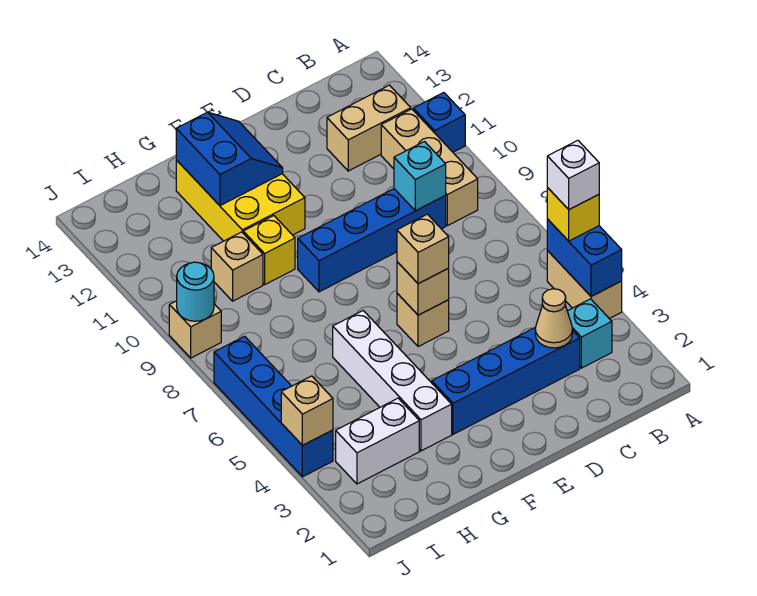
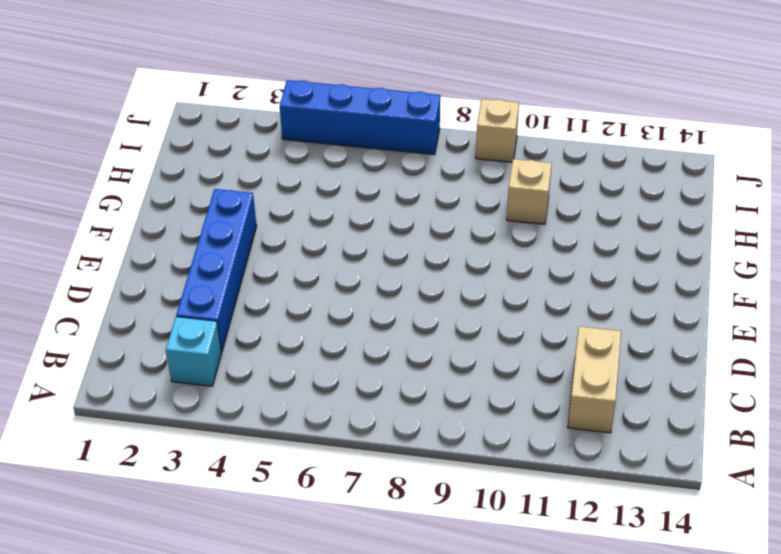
none -> tan 1x2 brick [547,251,622,319]
none -> blue 1x1 brick [413,93,465,152]
none -> tan 1x3 brick [381,109,478,226]

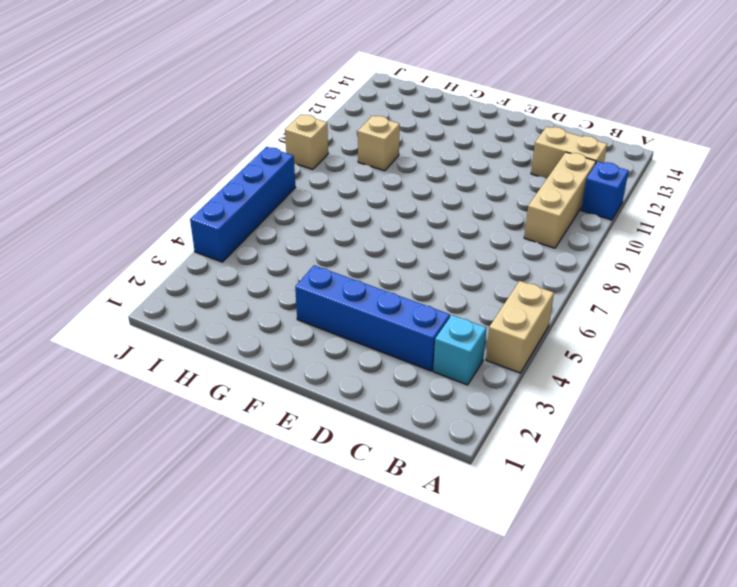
none -> blue 1x4 brick [298,189,446,292]
none -> tan 1x1 brick [397,293,449,347]
none -> yellow 2x3 brick [176,160,305,241]

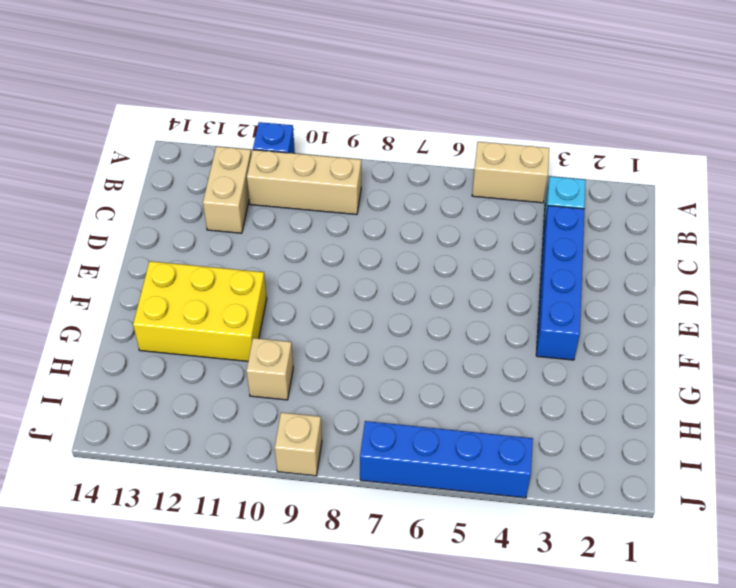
none -> blue 1x4 brick [298,189,446,292]
none -> tan 1x1 brick [397,293,449,347]
none -> white 1x4 brick [333,311,452,451]

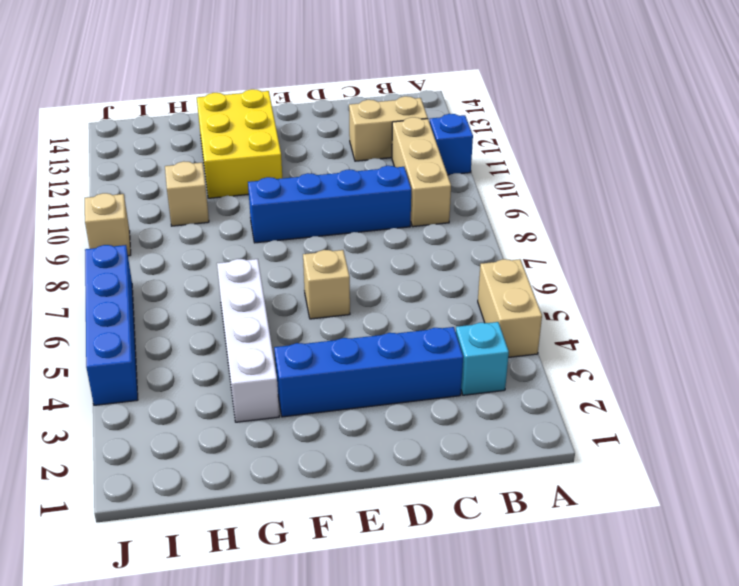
none -> yellow 1x1 brick [243,216,295,284]
none -> white 1x2 brick [336,398,419,484]
none -> blue 1x2 brick [547,219,622,296]

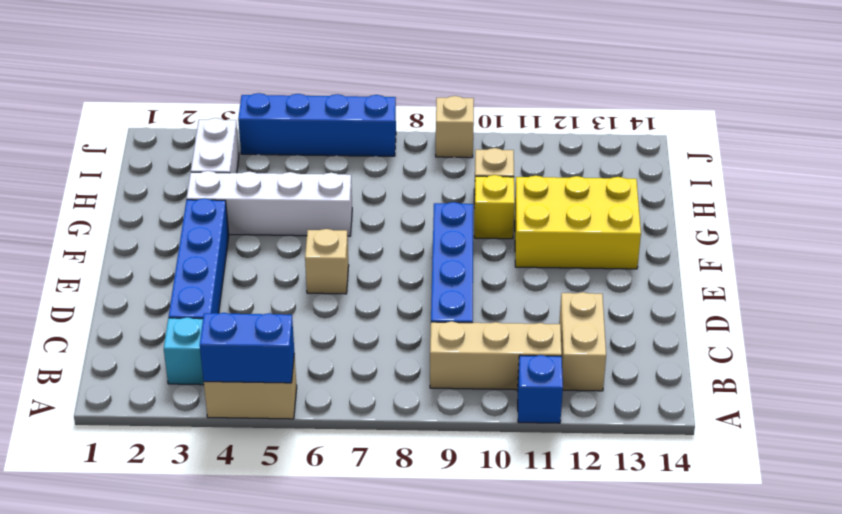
none -> tan 1x1 cone [535,289,573,348]
none -> cyan 1x1 brick [394,142,446,211]
none -> tan 1x1 brick [397,262,449,315]

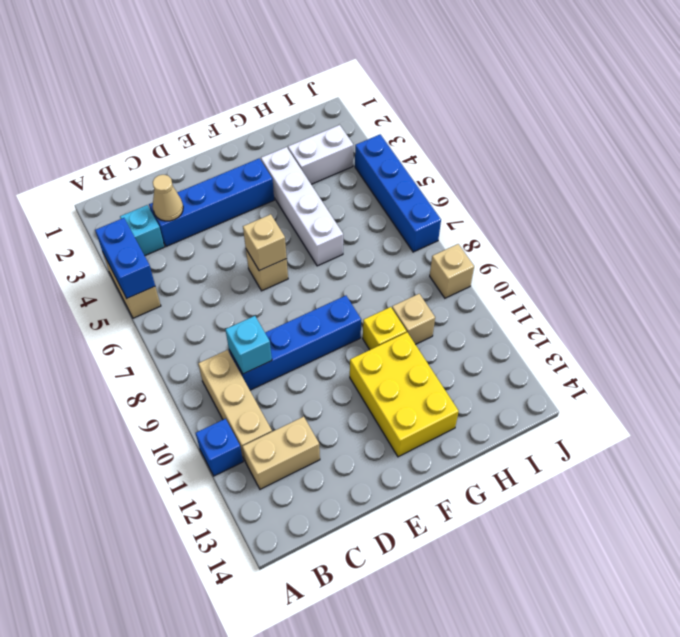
none -> blue 2x2 slope [176,112,283,206]
none -> tan 1x1 brick [281,376,333,445]
none -> cyan 1x1 round brick [177,262,214,321]

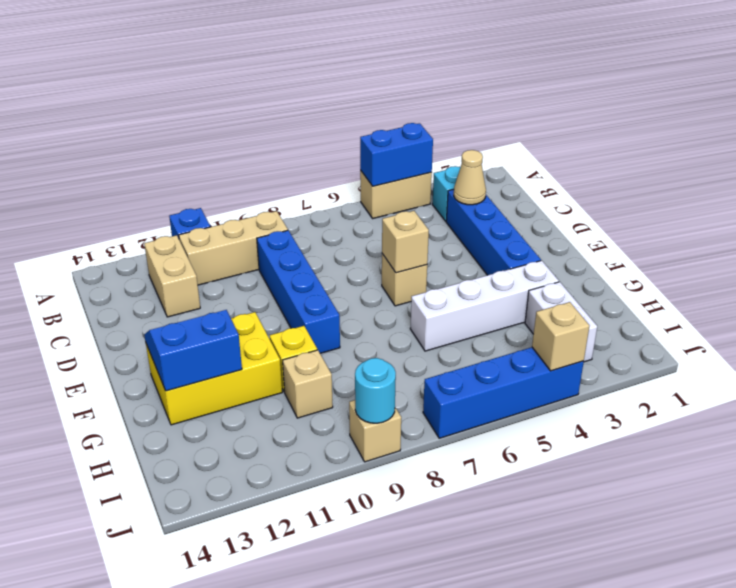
none -> cyan 1x1 brick [394,142,446,211]
none -> yellow 1x1 brick [547,188,599,241]
none -> tan 1x1 brick [397,214,449,284]

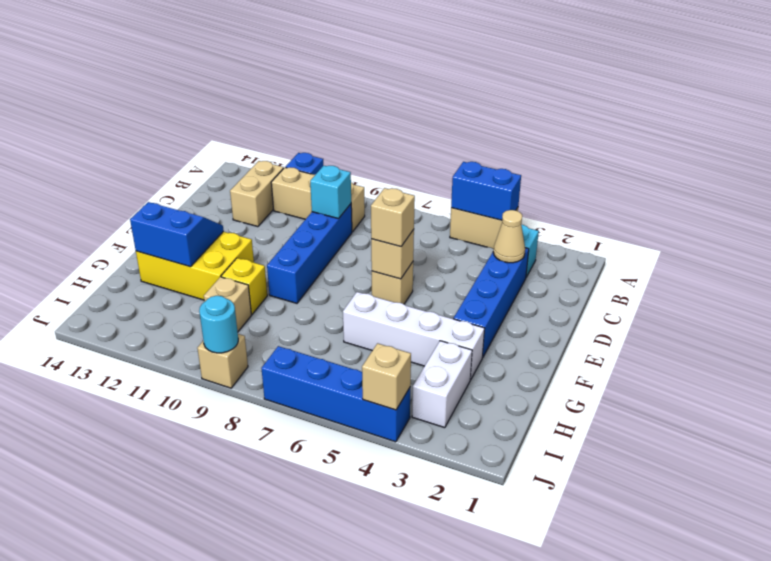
none -> yellow 1x1 brick [547,188,599,241]
none -> white 1x1 brick [547,140,599,210]

